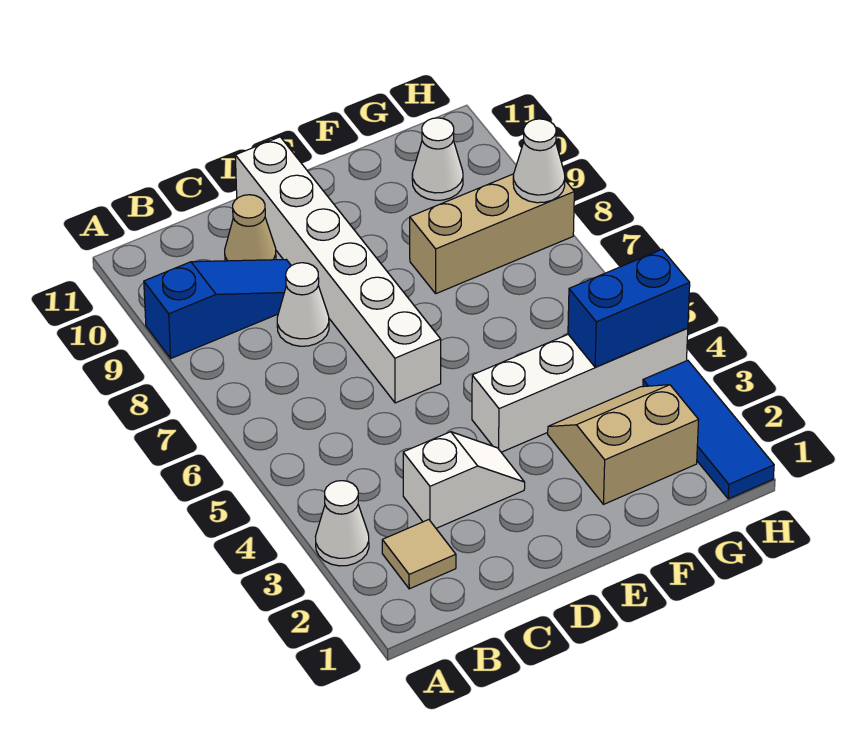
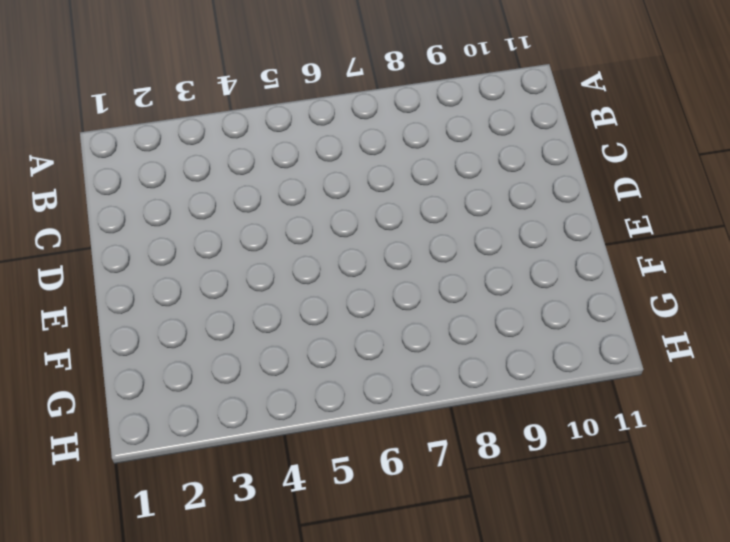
none -> white 1x1 cone [316,481,369,566]
none -> blue 1x3 slope [144,260,291,358]
none -> tan 1x1 tile [382,520,456,589]

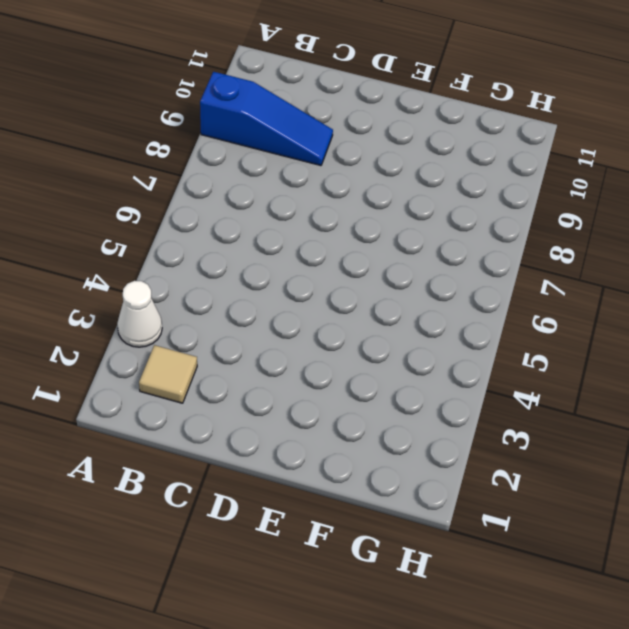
none -> white 1x2 slope [403,432,525,528]
none -> white 1x1 cone [277,263,329,346]
none -> tan 1x1 cone [225,195,276,261]

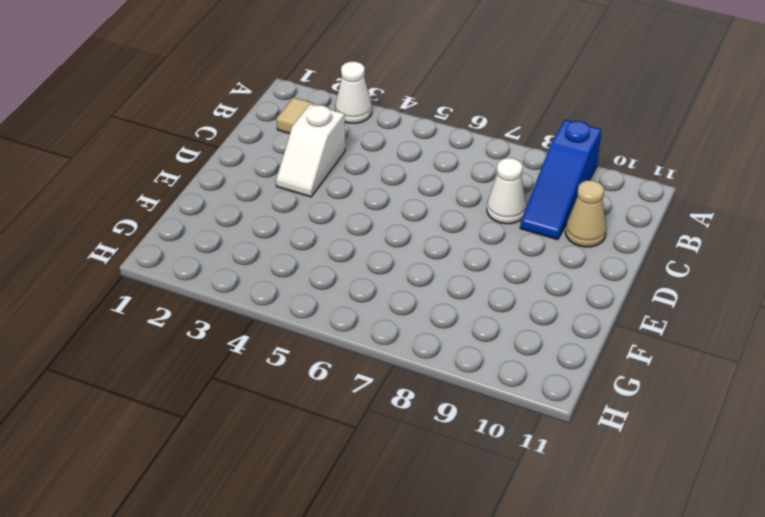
none -> white 1x6 brick [235,137,441,403]
none -> white 1x4 brick [472,328,688,452]
none -> tan 2x2 slope [548,385,699,504]

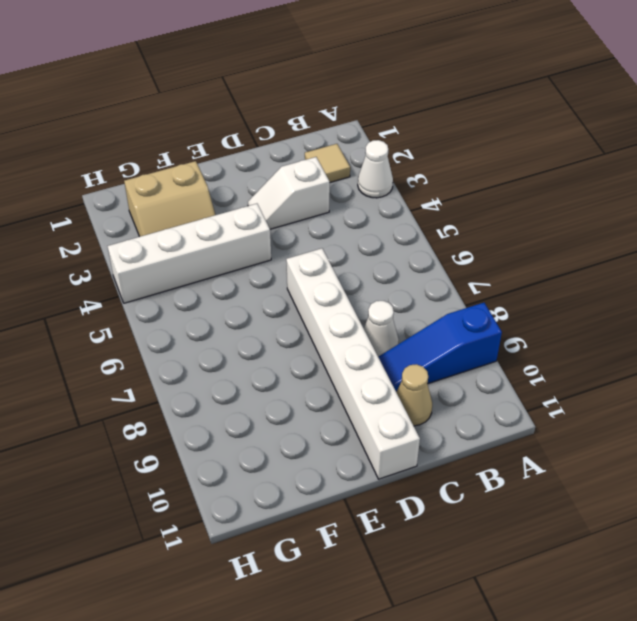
none -> tan 1x3 brick [410,174,574,294]
none -> white 1x1 cone [412,118,463,200]
none -> blue 1x3 tile [643,360,774,499]

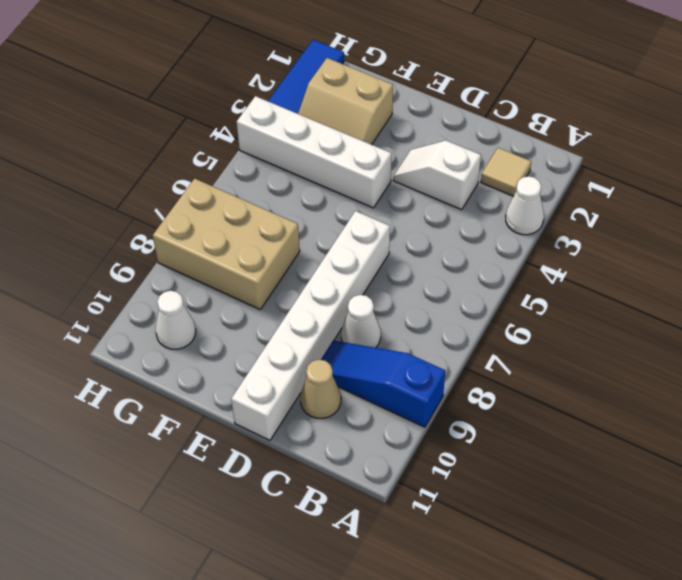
tan 2x3 brick [153,179,300,309] -> tan 1x3 brick [410,174,574,294]
none -> blue 1x2 brick [568,250,690,367]
none -> white 1x1 cone [513,119,565,203]

